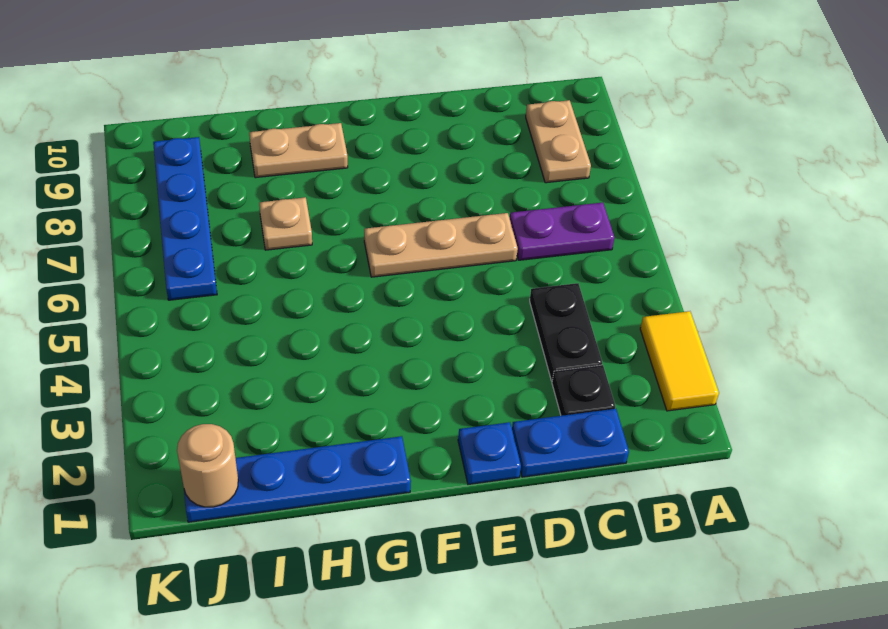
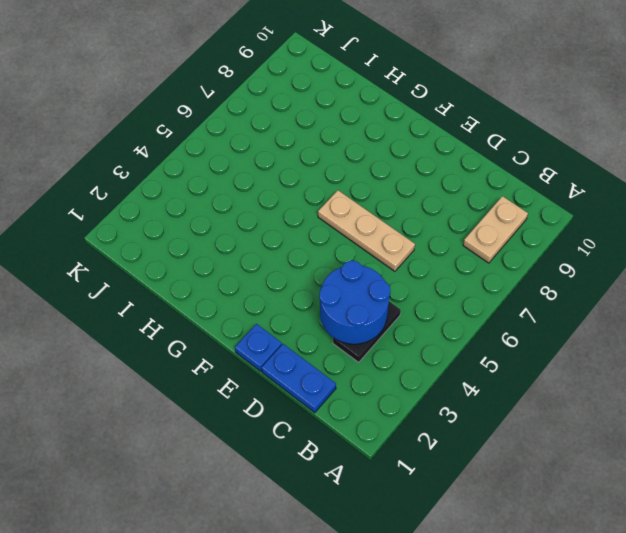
blue 2x2 round brick [319,260,390,344] -> none
none -> yellow 1x2 tile [640,311,719,411]
none -> purple 1x2 plate [510,203,615,260]
none -> black 1x1 plate [552,365,615,416]

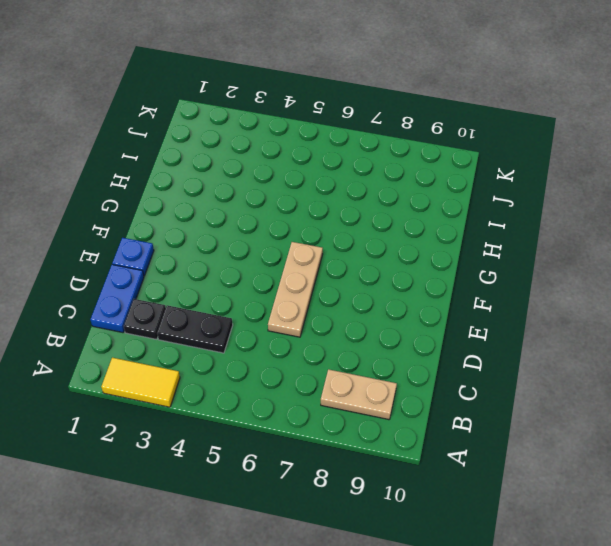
none -> purple 1x2 plate [510,203,615,260]
none -> blue 1x4 plate [184,436,411,522]
none -> tan 1x2 plate [249,123,348,178]

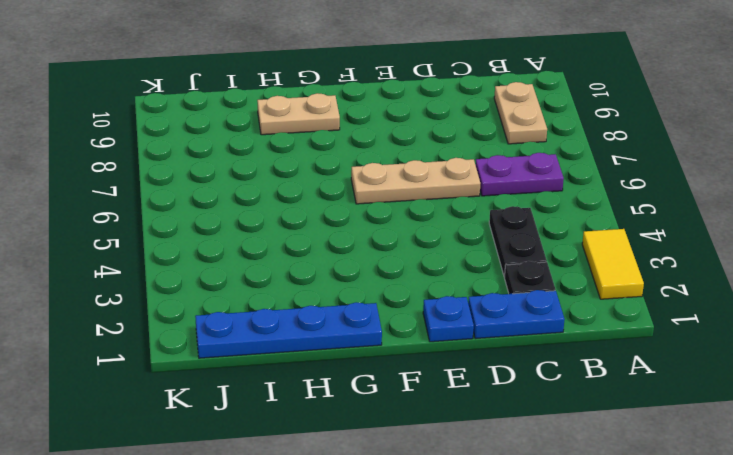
none -> tan 1x1 plate [259,197,312,250]
none -> blue 1x4 plate [153,137,217,300]
none -> tan 1x1 round brick [177,424,238,507]

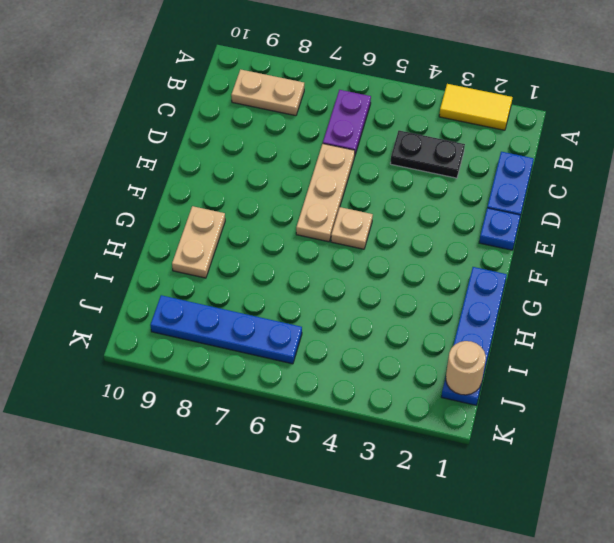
tan 1x1 plate [331,207,373,249] -> tan 1x1 plate moved to [259,197,312,250]
none -> black 1x1 plate [552,365,615,416]

